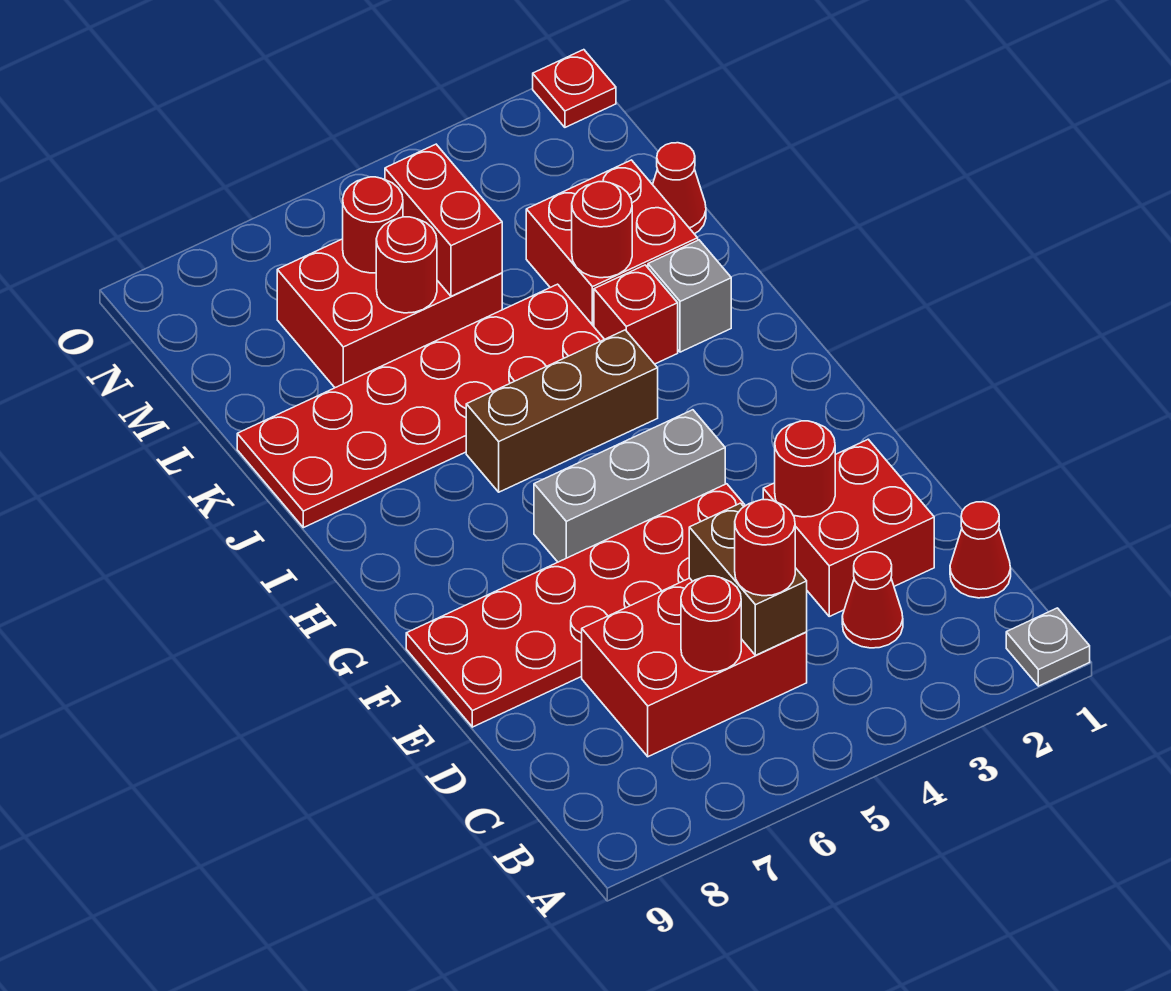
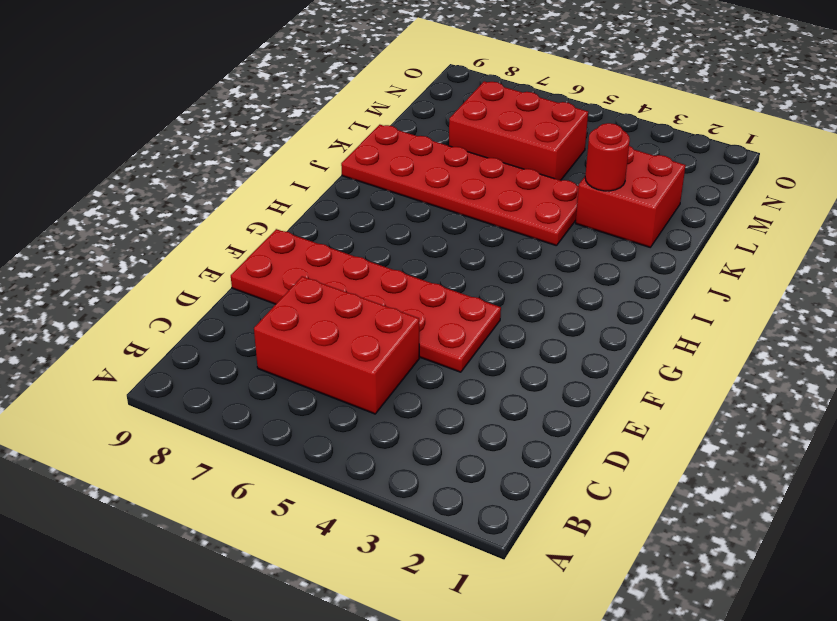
none -> grey 1x1 plate [1006,608,1090,686]
none -> red 1x1 cone [950,502,1011,598]
none -> red 1x1 cone [842,552,903,648]

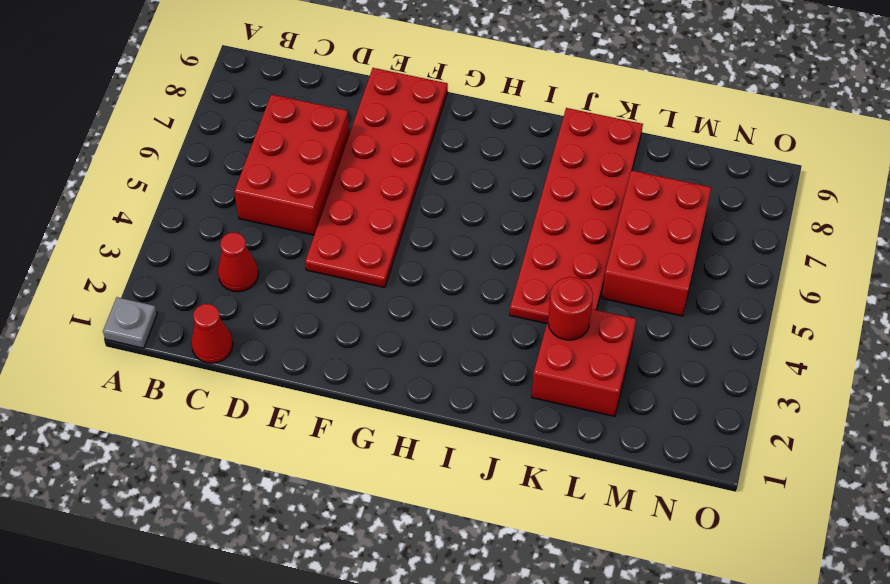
none -> red 2x2 brick [763,439,934,616]
none -> grey 1x3 brick [534,410,725,562]
none -> brown 1x3 brick [466,330,658,492]

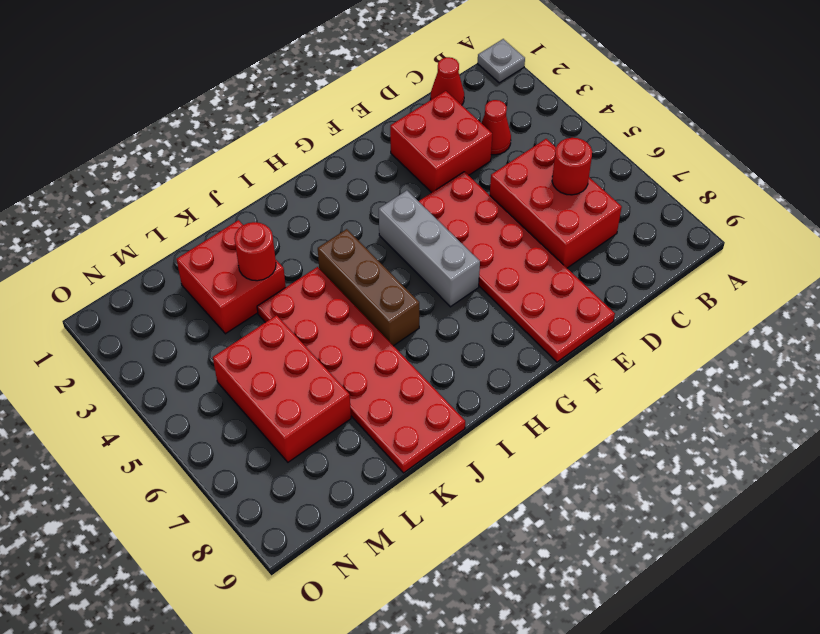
none -> grey 1x1 brick [648,240,731,352]
none -> red 1x1 brick [594,265,678,364]
none -> red 1x1 cone [653,143,706,234]

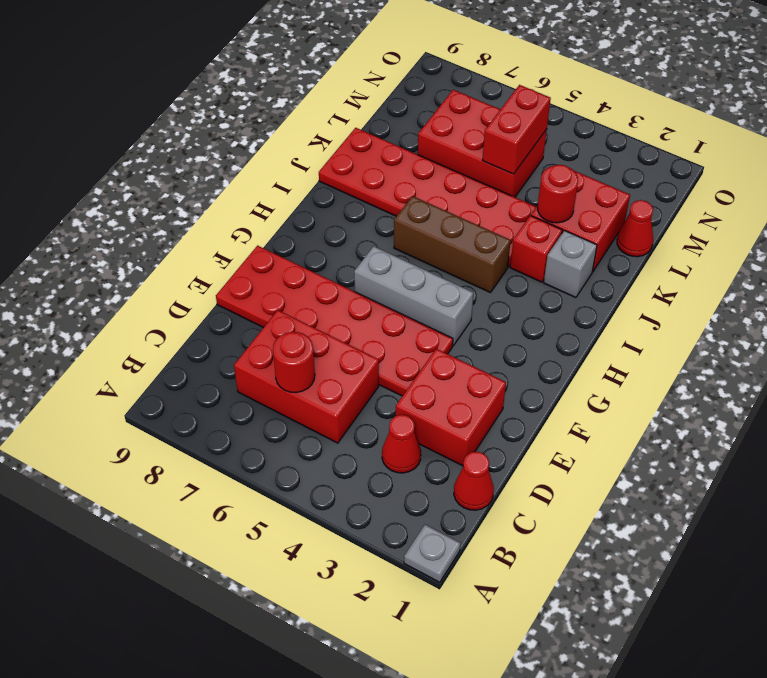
none -> red 1x1 plate [533,50,616,127]
none -> brown 1x2 brick [689,503,807,655]
none -> red 1x1 round brick [775,421,835,517]

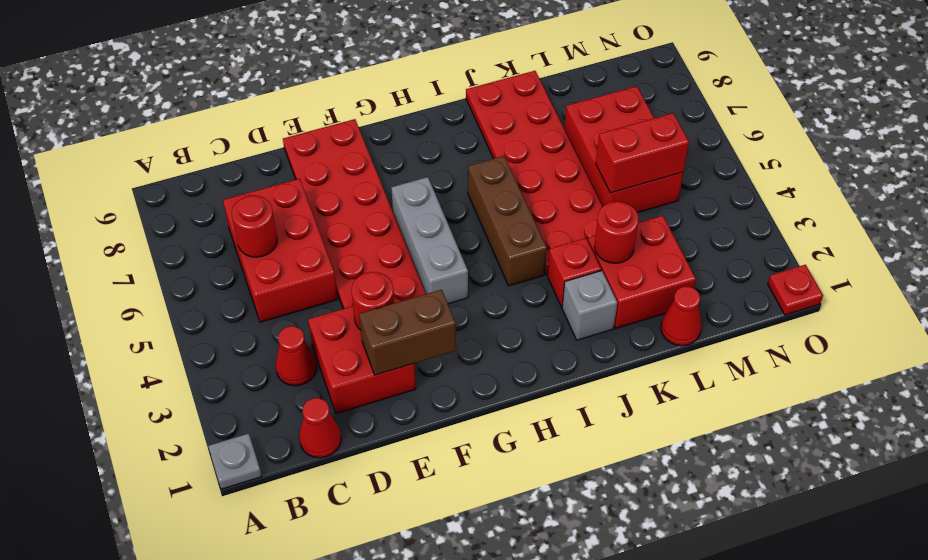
brown 1x2 brick [359,290,456,375] -> brown 1x2 brick moved to [689,503,807,655]
none -> red 1x1 round brick [376,217,437,313]
none -> red 1x1 round brick [343,177,403,273]
none -> red 1x1 round brick [735,500,795,596]

